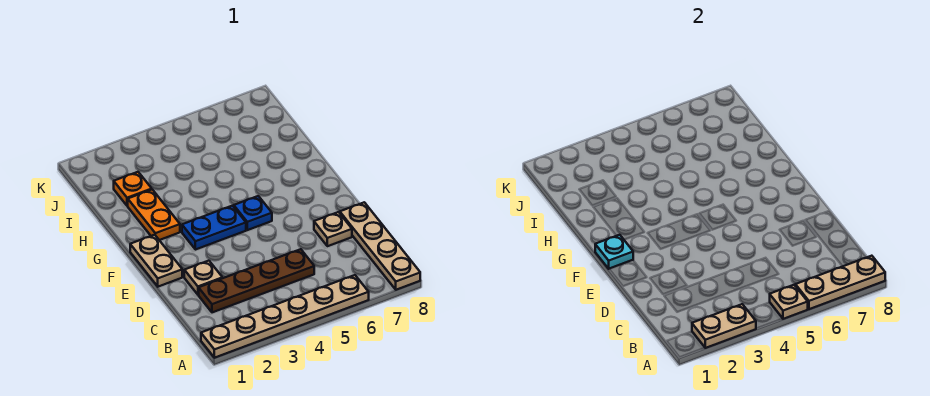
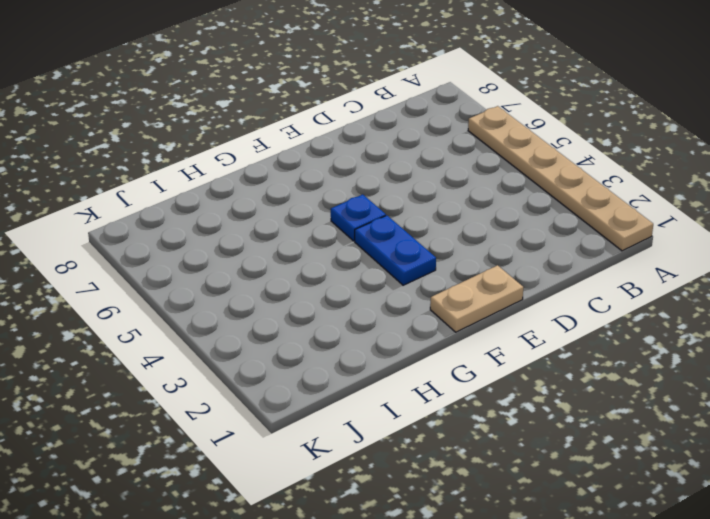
none -> tan 1x4 plate [340,202,420,290]
none -> brown 1x4 plate [199,249,314,312]
none -> tan 1x1 plate [184,261,223,295]

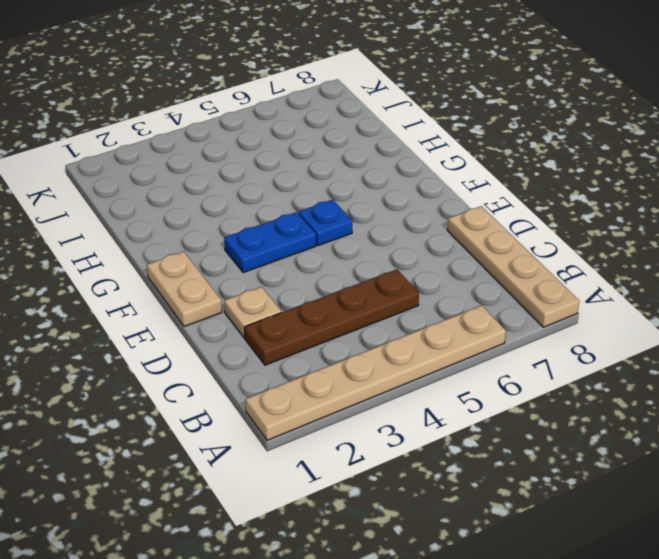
none -> tan 1x1 plate [314,212,352,246]
none -> orange 1x2 plate [128,190,180,240]
none -> orange 1x1 plate [114,172,152,206]

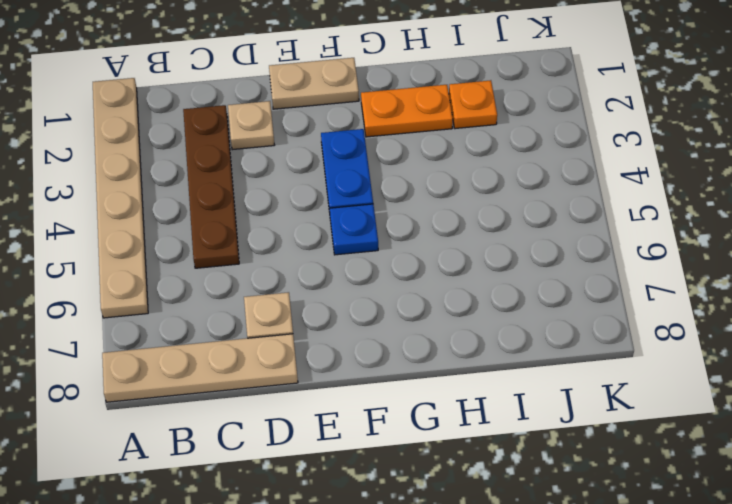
none -> tan 1x2 plate [692,304,756,348]
none -> tan 1x1 plate [770,285,808,319]
none -> tan 1x3 plate [795,256,885,309]

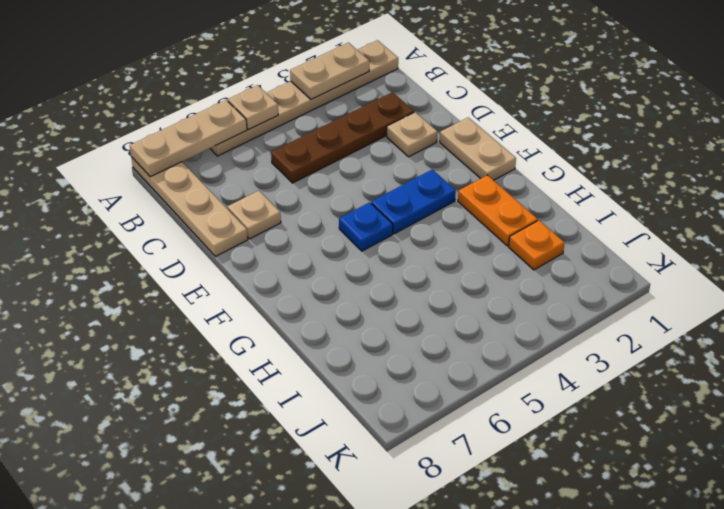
none -> cyan 1x1 plate [595,235,633,269]

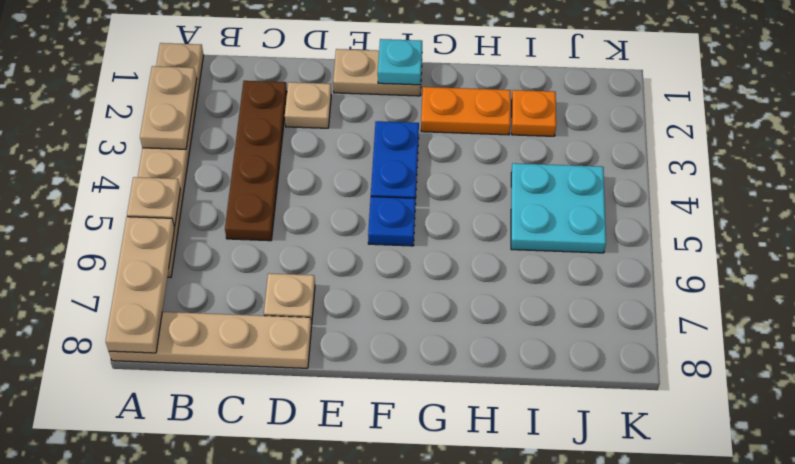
cyan 2x2 plate [511,163,606,253] -> none

